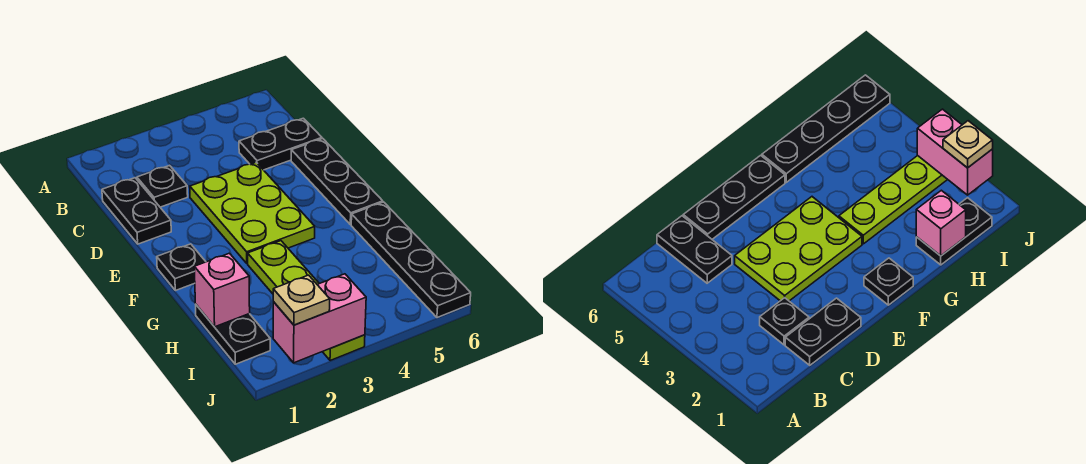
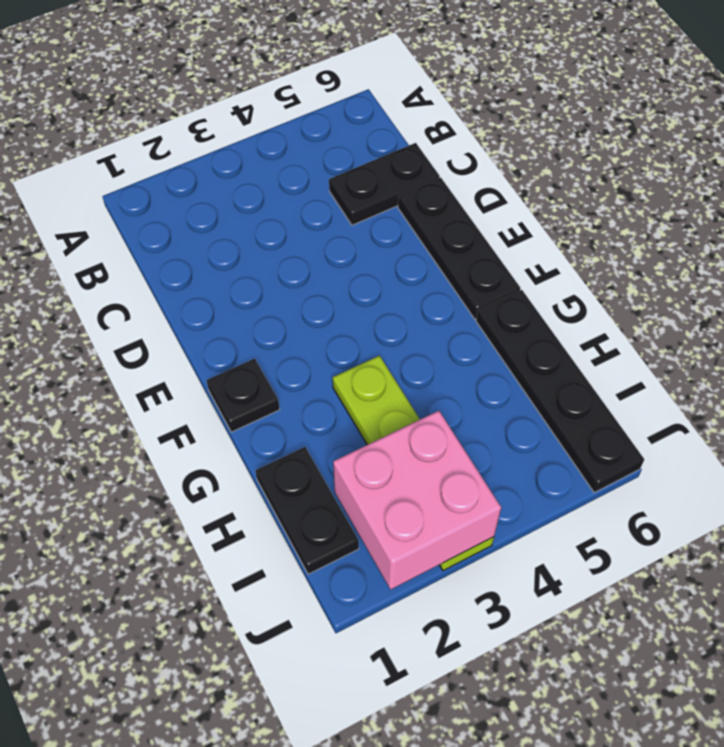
pink 2x2 brick [333,411,501,589] -> pink 1x2 brick [273,274,366,363]
none -> black 1x2 plate [102,178,171,244]
none -> black 1x1 plate [137,166,188,207]
none -> lime 2x3 plate [190,162,315,263]

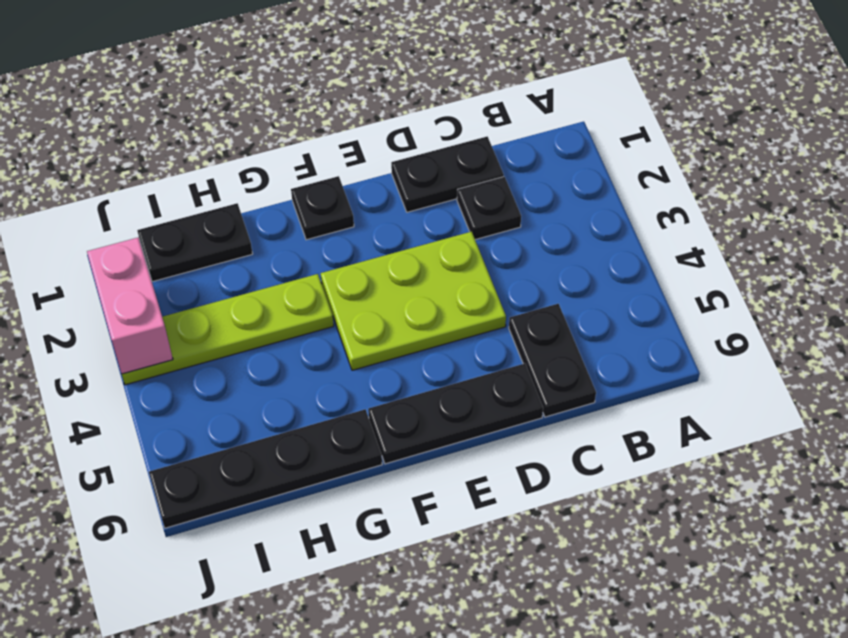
none -> pink 1x1 brick [194,253,250,327]
none -> tan 1x1 plate [273,275,330,325]

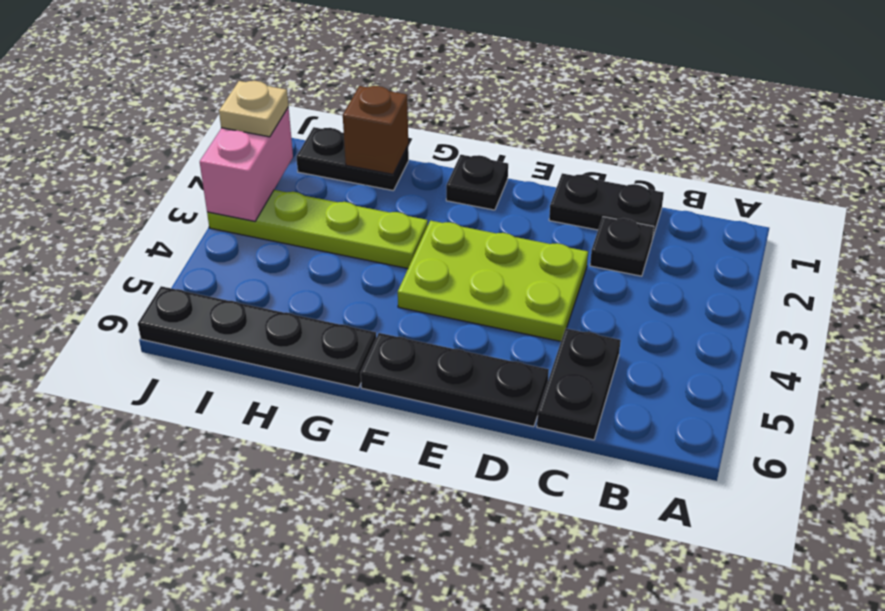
brown 1x1 brick [343,86,408,174] -> pink 1x1 brick [194,253,250,327]

